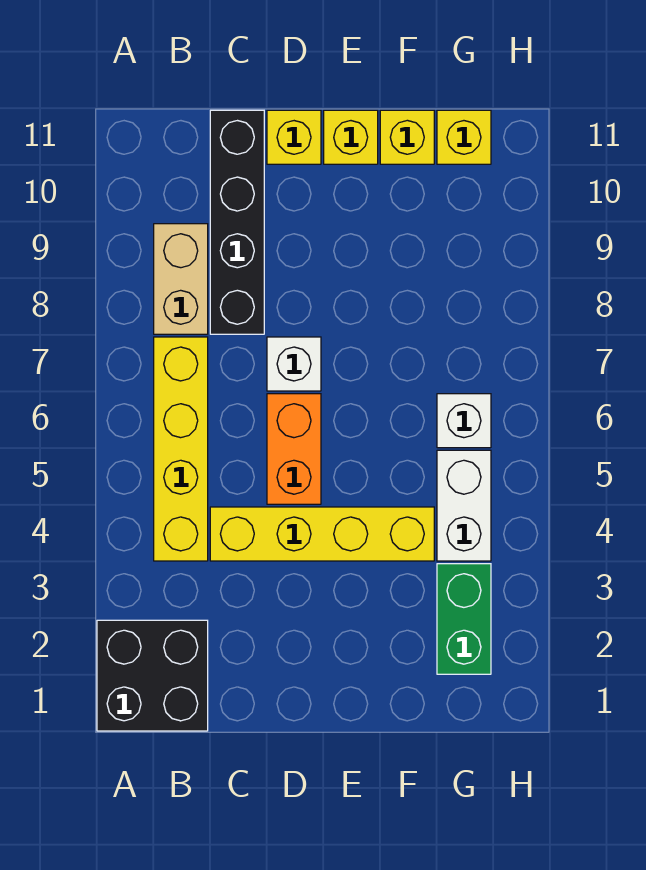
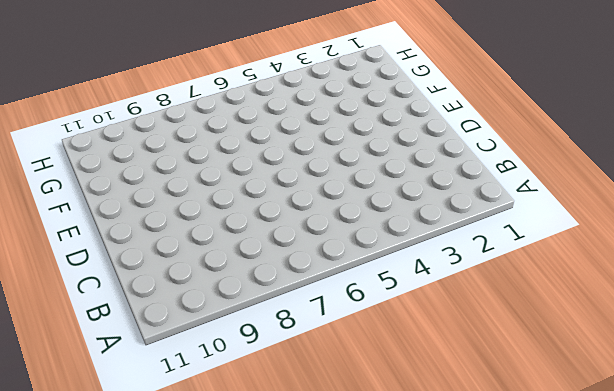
none -> black 2x2 brick [97,620,208,731]
none -> yellow 1x4 brick [154,337,208,561]
none -> tan 1x2 brick [154,224,208,334]

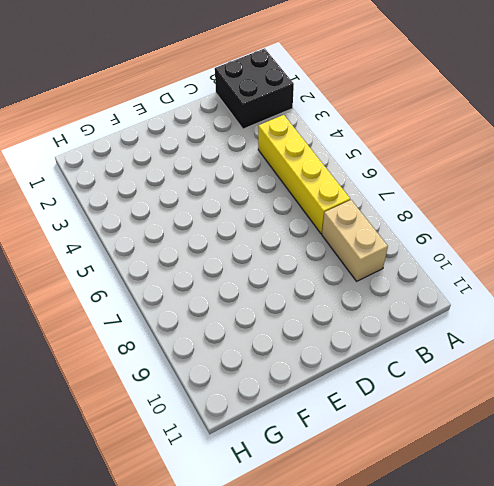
none -> yellow 1x4 brick [210,507,434,561]
none -> black 1x4 brick [210,110,264,334]
none -> orange 1x2 brick [267,394,321,504]

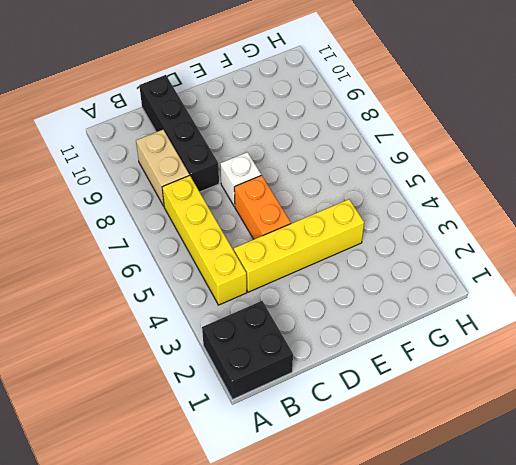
none -> yellow 1x1 brick [267,110,321,164]
none -> yellow 1x1 brick [324,110,378,164]
none -> yellow 1x1 brick [380,110,434,164]

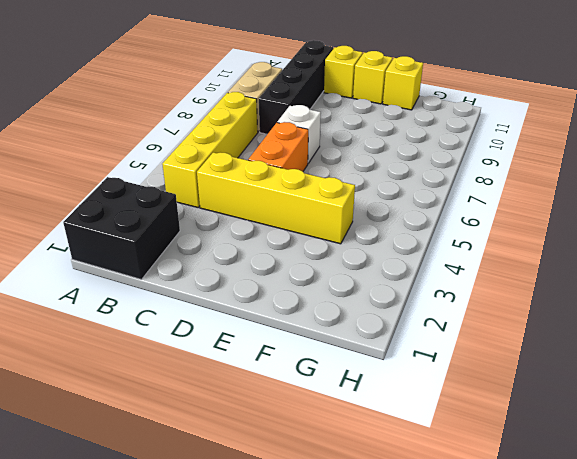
none -> green 1x2 brick [437,564,491,674]
none -> white 1x2 brick [437,450,491,561]
none -> white 1x1 brick [437,394,491,448]

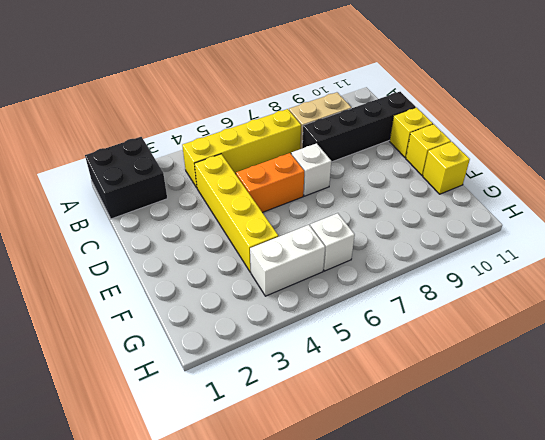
none -> green 1x2 brick [437,564,491,674]
none -> yellow 1x1 brick [437,110,491,164]

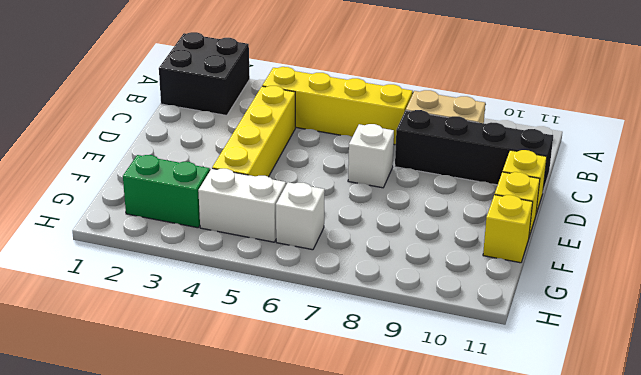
none -> orange 1x2 brick [267,394,321,504]
none -> yellow 1x1 brick [437,110,491,164]

